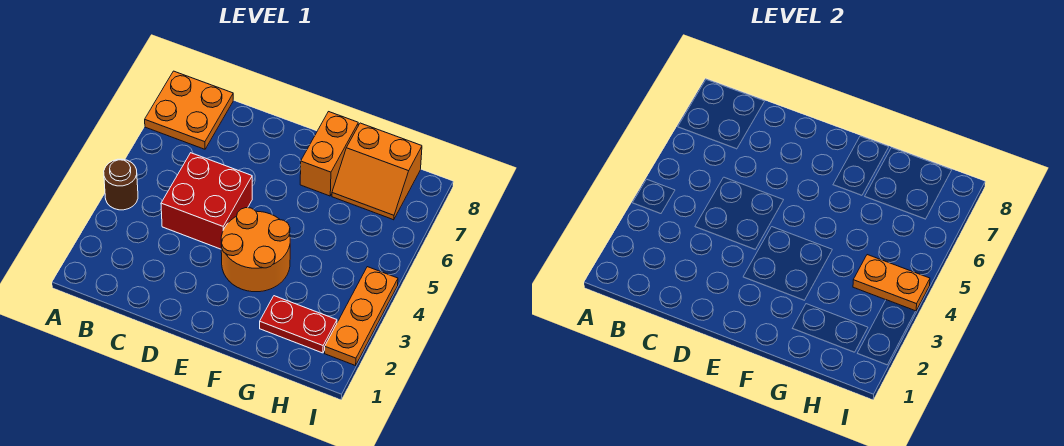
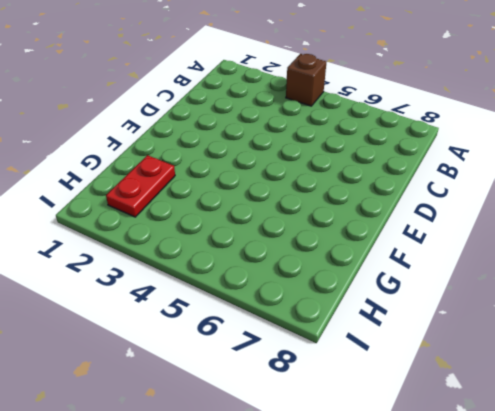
brown 1x1 brick [286,54,326,106] -> brown 1x1 round brick [104,159,138,210]
none -> orange 2x2 plate [145,71,233,149]
none -> red 2x2 brick [161,153,252,249]

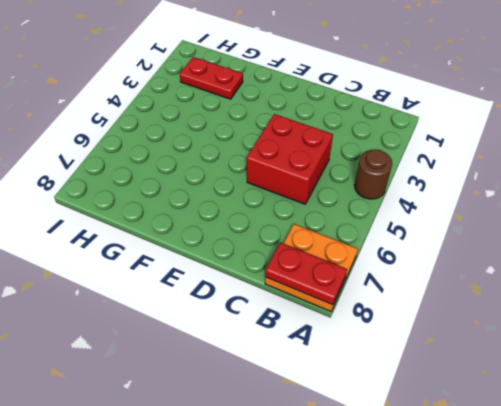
red 1x2 plate [265,243,347,305] -> none
none -> orange 2x2 round brick [221,208,290,292]
none -> orange 1x2 brick [300,112,358,196]

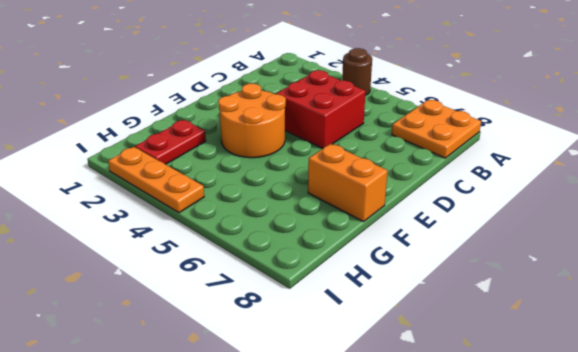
none -> orange 2x2 slope [332,123,422,220]
none -> orange 1x2 plate [853,255,930,311]

